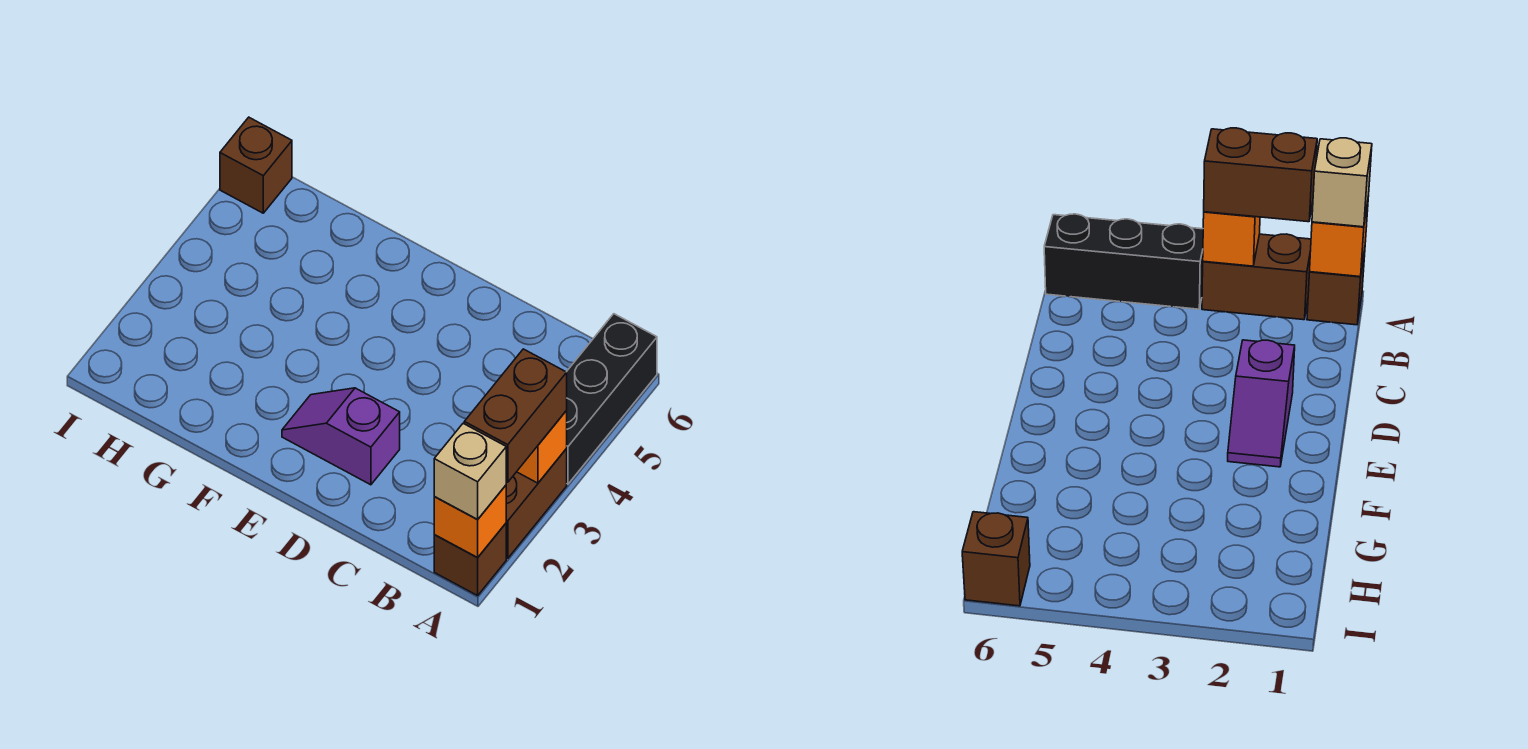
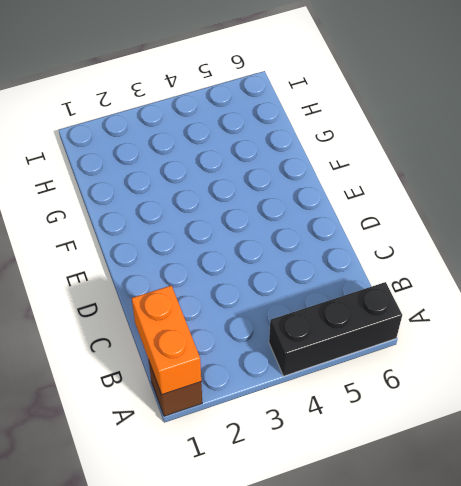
orange 1x2 brick [132,285,201,395] -> orange 1x1 brick [434,485,506,558]
none -> brown 1x2 brick [506,449,567,558]
none -> purple 1x2 slope [282,388,400,485]

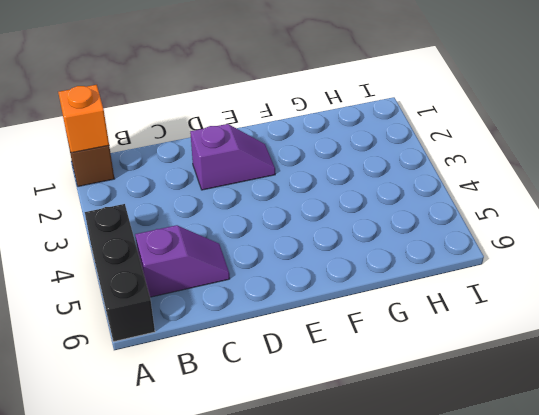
purple 1x2 slope [135,225,230,297] -> none
none -> brown 1x2 brick [506,449,567,558]
none -> brown 1x1 brick [220,117,292,213]

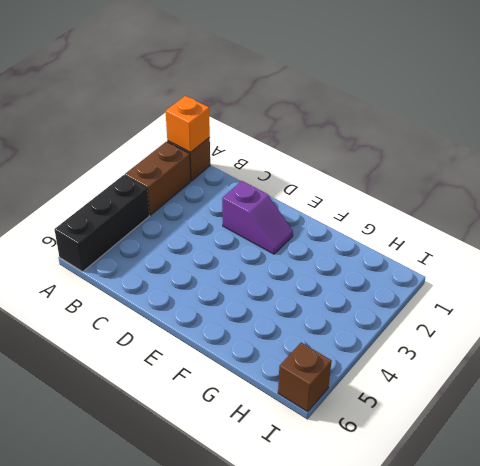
none -> orange 1x1 brick [517,411,567,483]
none -> tan 1x1 brick [434,423,506,519]

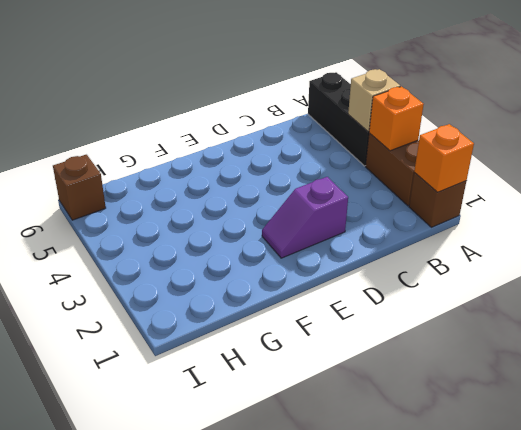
tan 1x1 brick [348,69,400,132] -> tan 1x1 brick moved to [434,423,506,519]
none -> brown 1x2 brick [464,349,567,482]

